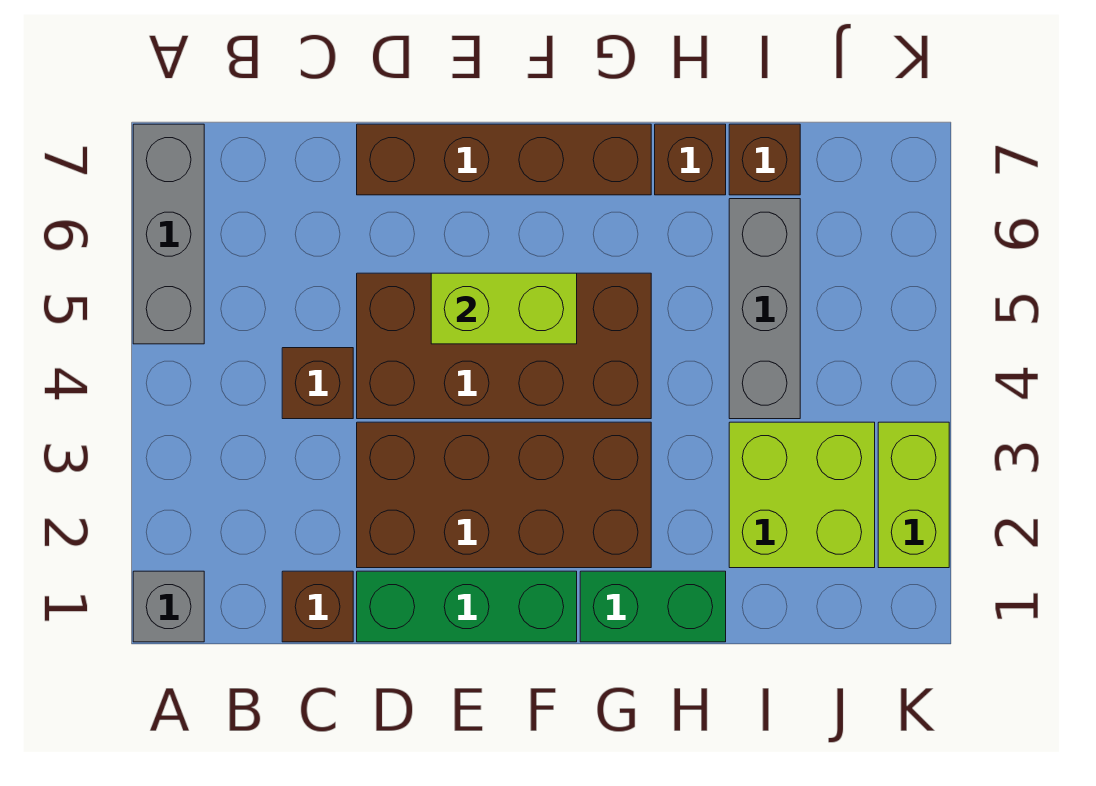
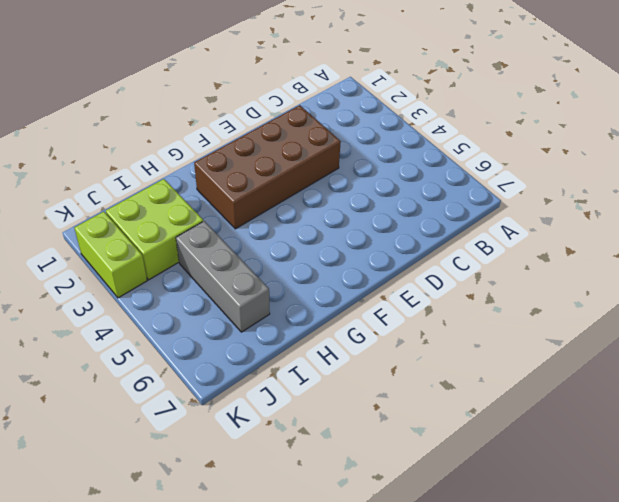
none -> grey 1x1 brick [133,571,204,642]
none -> grey 1x3 brick [133,124,204,344]
none -> brown 1x1 brick [282,571,353,642]

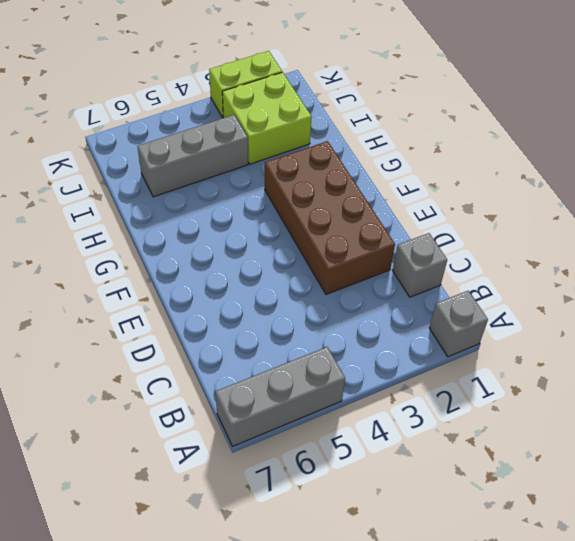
grey 1x1 brick [393,233,447,297] -> brown 1x1 brick [282,571,353,642]
none -> brown 1x1 brick [282,348,353,419]
none -> green 1x3 brick [357,571,577,642]
none -> brown 2x4 brick [357,273,651,419]

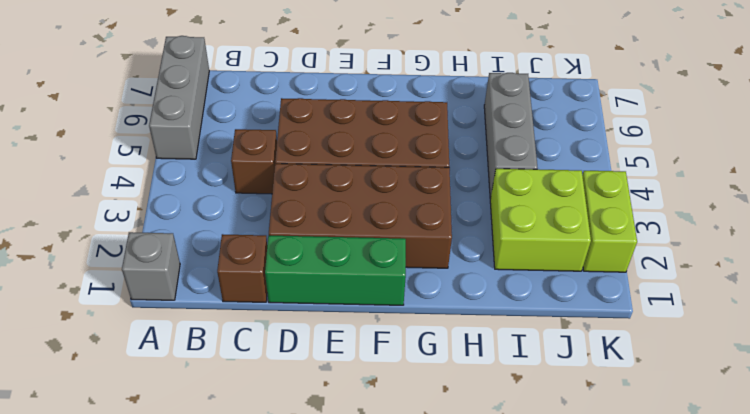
none -> brown 1x4 brick [357,124,651,195]
none -> green 1x2 brick [580,571,726,642]
none -> brown 1x1 brick [655,124,726,195]

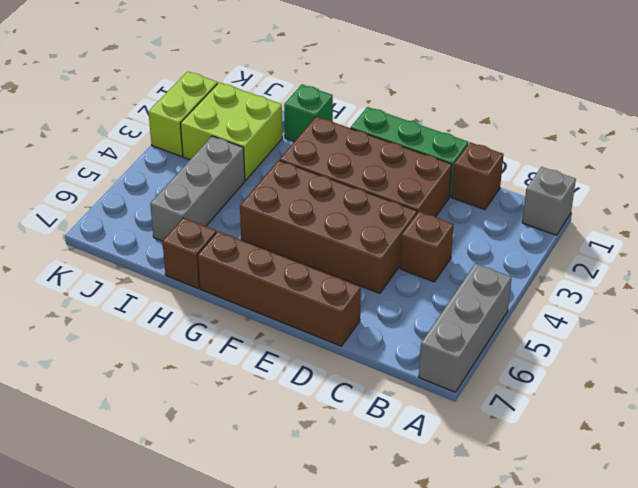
green 1x1 brick [284,84,333,141] -> green 1x2 brick [580,571,726,642]
none -> brown 1x1 brick [729,124,800,195]
none -> lime 1x2 brick [431,273,577,344]

